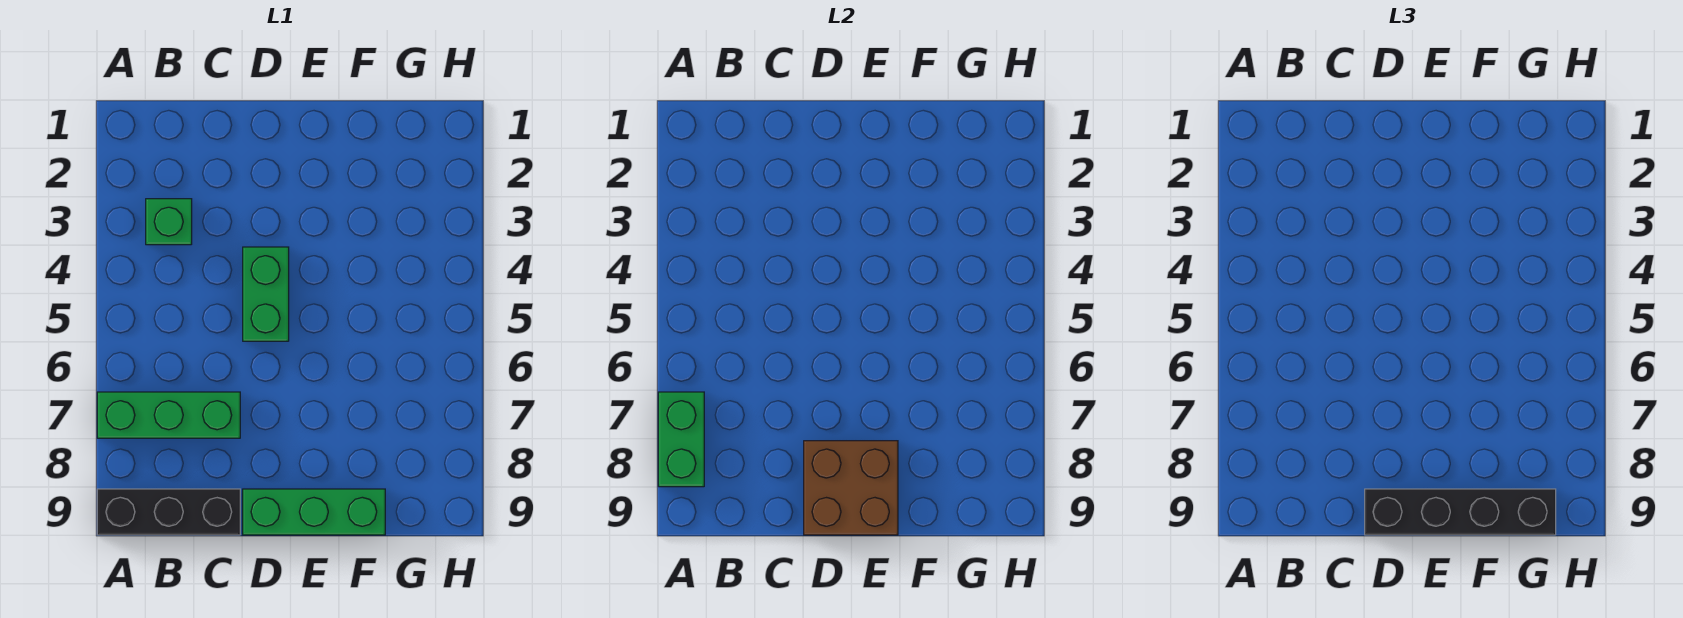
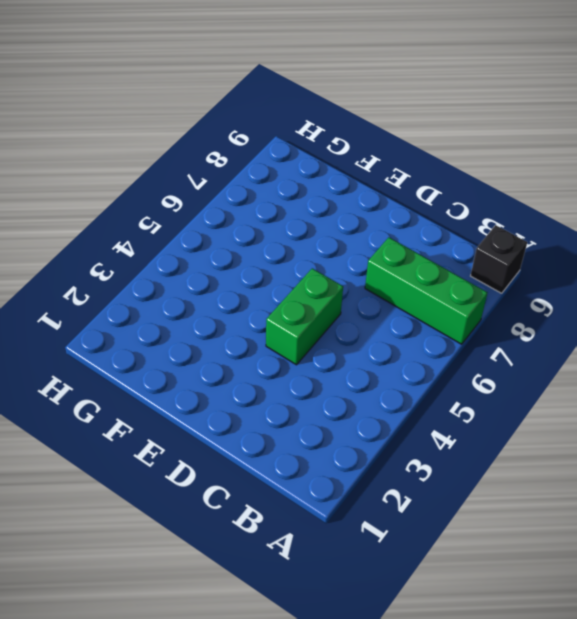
black 1x1 brick [471,225,527,293] -> black 1x3 brick [97,489,240,535]
none -> green 1x1 brick [146,199,192,245]
none -> green 1x3 brick [243,489,385,535]

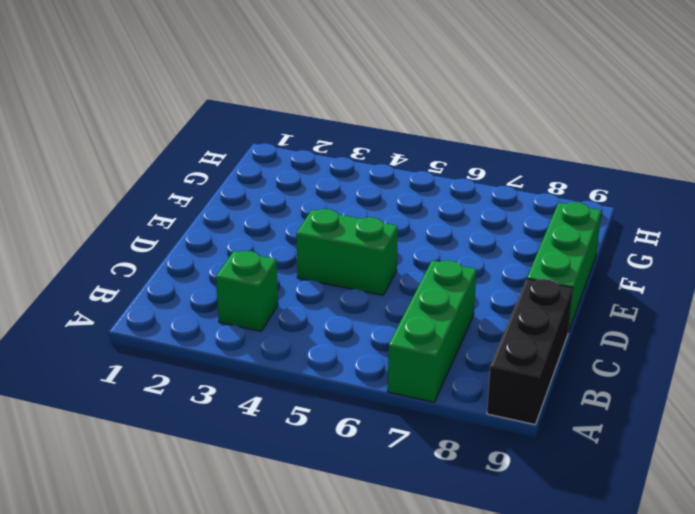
none -> green 1x2 brick [658,392,704,487]
none -> brown 2x2 brick [804,441,898,535]

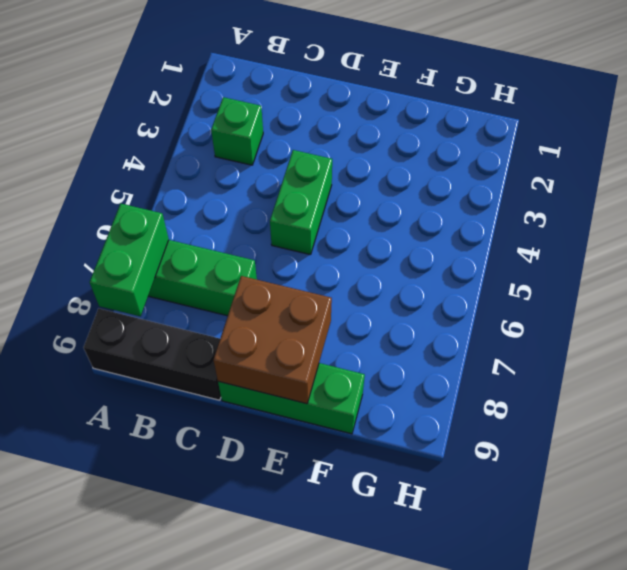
none -> black 1x4 brick [1365,489,1556,535]

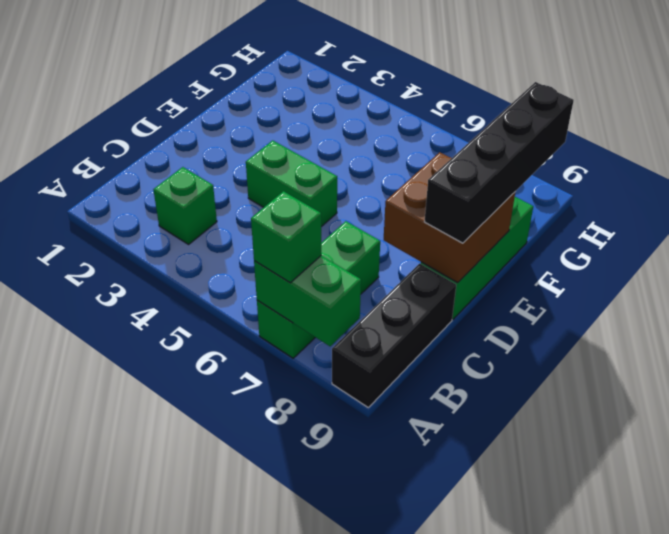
green 1x1 brick [251,191,321,283] -> none

